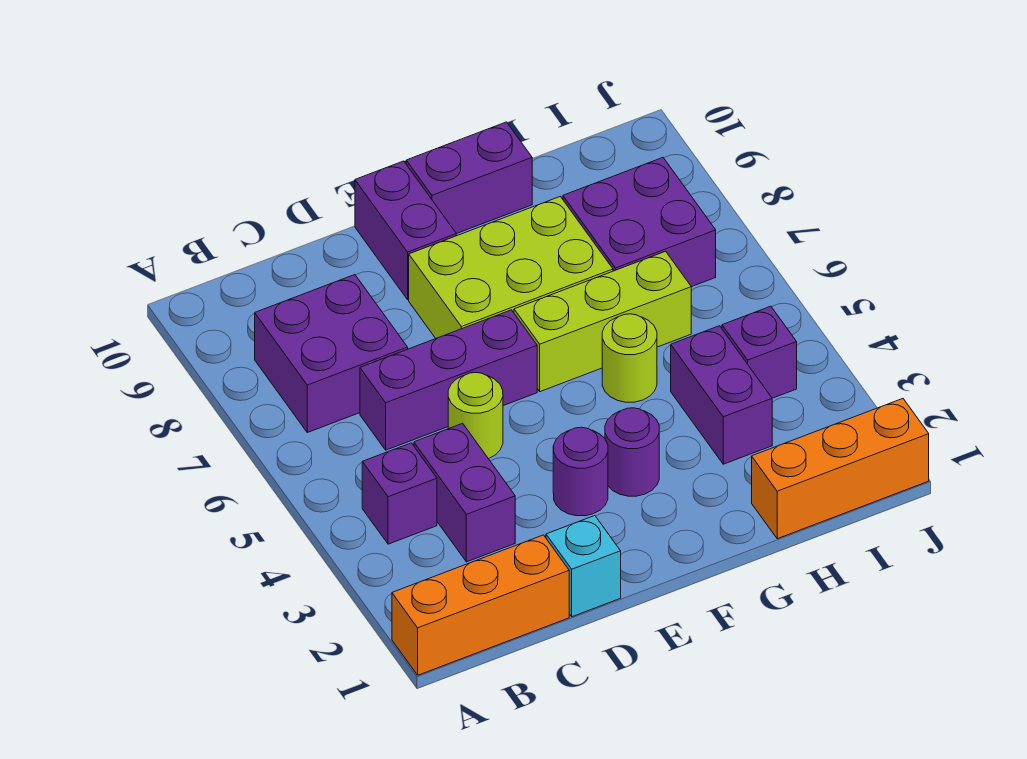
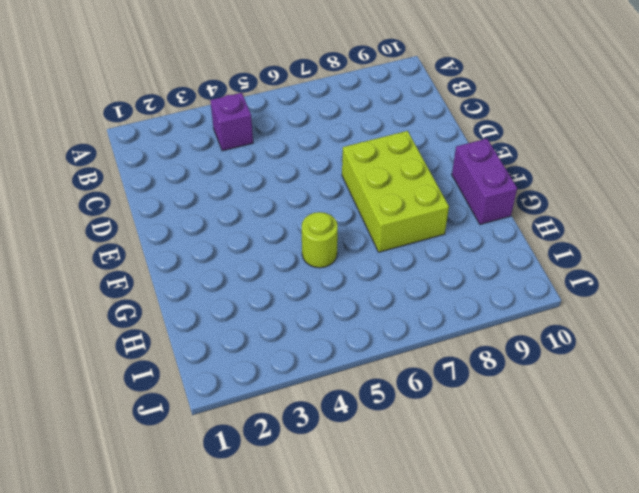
none -> orange 1x3 brick [392,535,569,675]
none -> purple 2x2 brick [255,275,408,432]
none -> purple 1x2 brick [414,423,515,562]

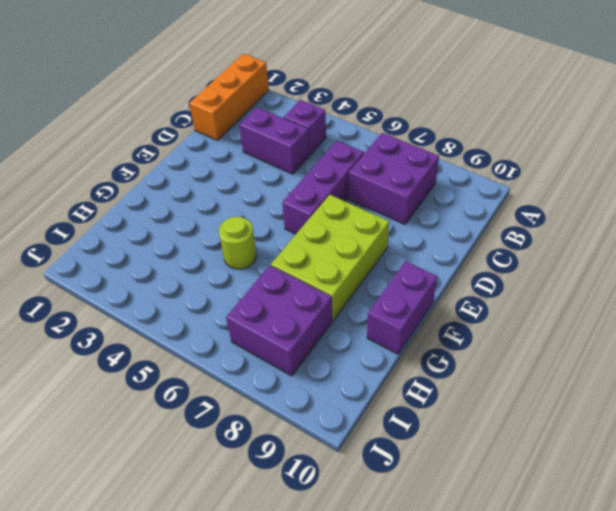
none -> cyan 1x1 brick [546,516,621,617]
none -> lime 1x1 round brick [448,373,503,459]
none -> purple 1x1 round brick [553,427,608,516]

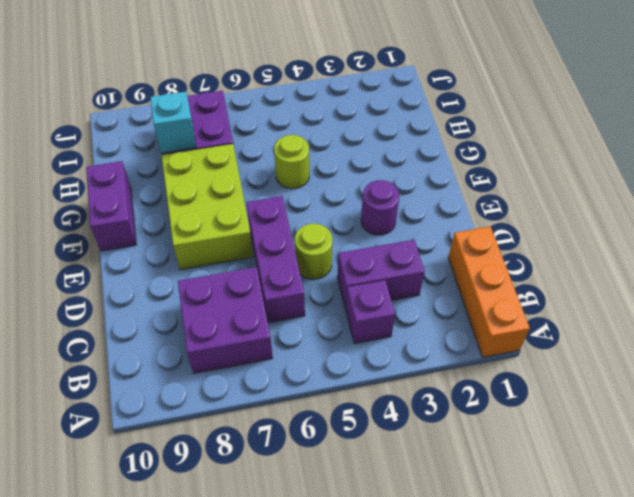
cyan 1x1 brick [150,92,196,153] -> cyan 1x1 brick moved to [546,516,621,617]
none -> purple 1x2 brick [355,161,456,299]
none -> purple 1x1 round brick [605,408,659,496]
none -> lime 1x3 brick [514,251,691,392]

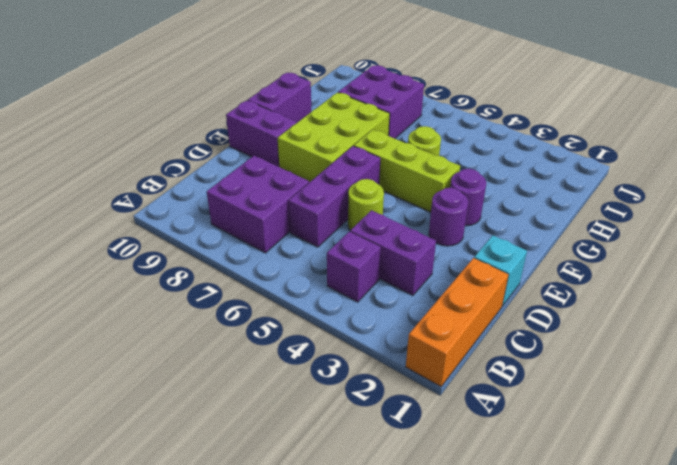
lime 1x3 brick [354,130,460,212] -> lime 1x3 brick turned to [514,251,691,392]
none -> orange 1x3 brick [752,399,929,539]
none -> purple 1x2 brick [671,326,772,464]
none -> purple 1x1 brick [722,306,797,398]

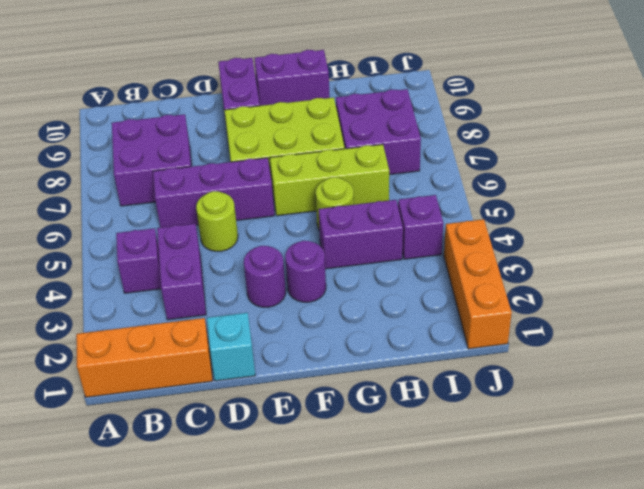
purple 1x2 brick [319,200,403,269] -> purple 1x2 brick turned to [671,326,772,464]
orange 1x3 brick [444,219,512,349] -> orange 1x3 brick turned to [752,399,929,539]

